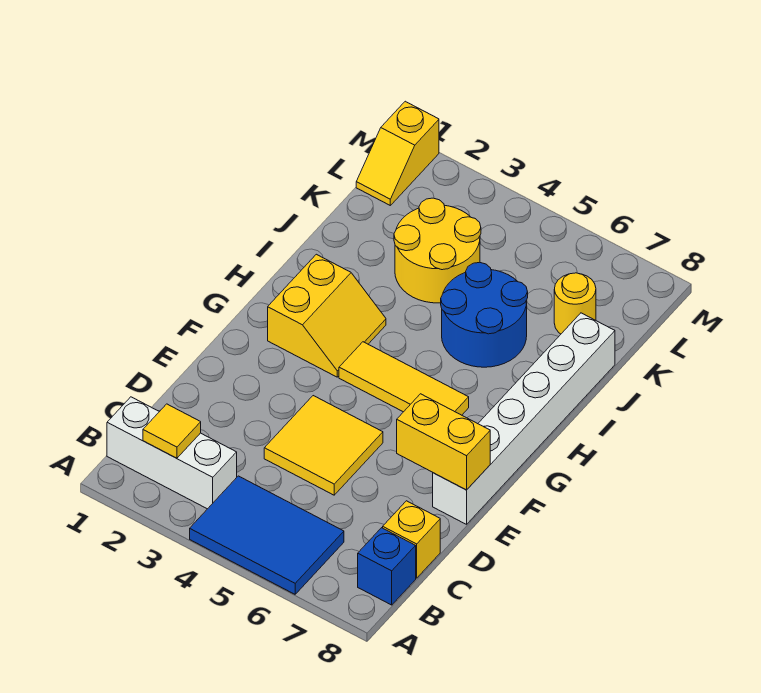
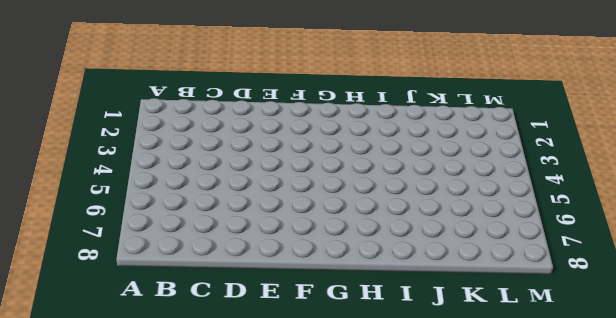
none -> blue 2x3 tile [190,476,344,594]
none -> white 1x3 brick [107,397,237,509]
none -> blue 1x1 brick [358,528,416,605]

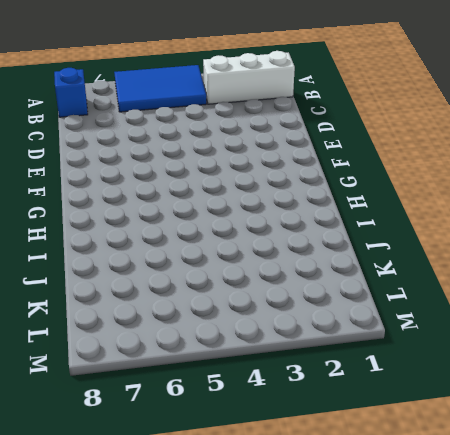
none -> yellow 1x1 brick [383,501,440,578]
none -> yellow 2x2 tile [264,396,383,495]
none -> white 1x6 brick [433,313,615,524]

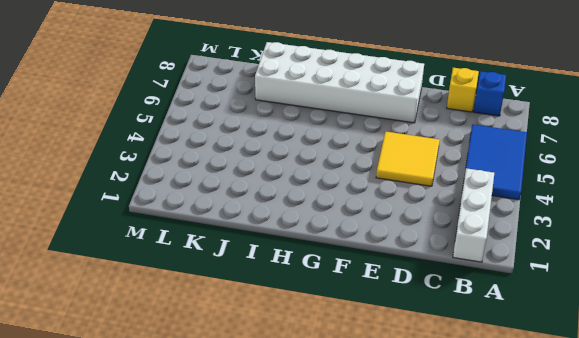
white 2x6 brick [255,42,424,123] -> white 1x6 brick [433,313,615,524]
none -> yellow 2x2 slope [268,254,386,377]
none -> yellow 1x3 tile [339,342,469,415]
none -> blue 2x2 round brick [441,262,528,367]

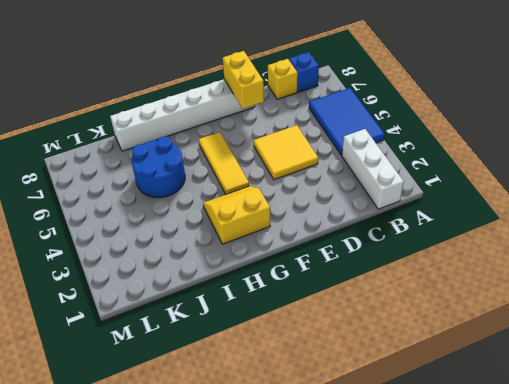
none -> yellow 2x2 round brick [394,198,481,303]
none -> yellow 1x1 round brick [554,273,596,334]
none -> yellow 1x2 slope [356,101,439,205]

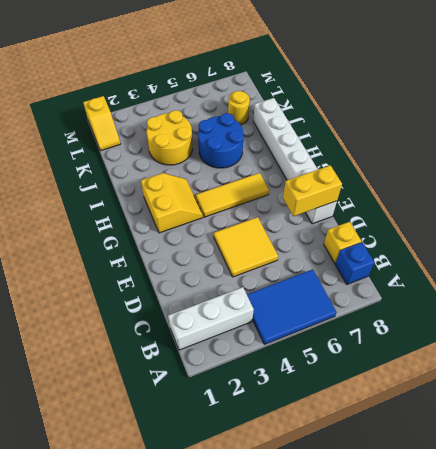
none -> yellow 1x1 tile [143,404,201,458]

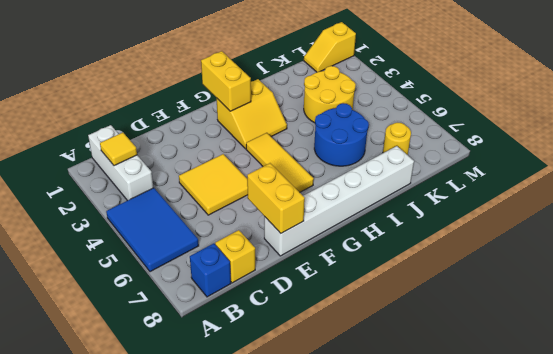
yellow 1x2 brick [201,51,251,111] -> none

